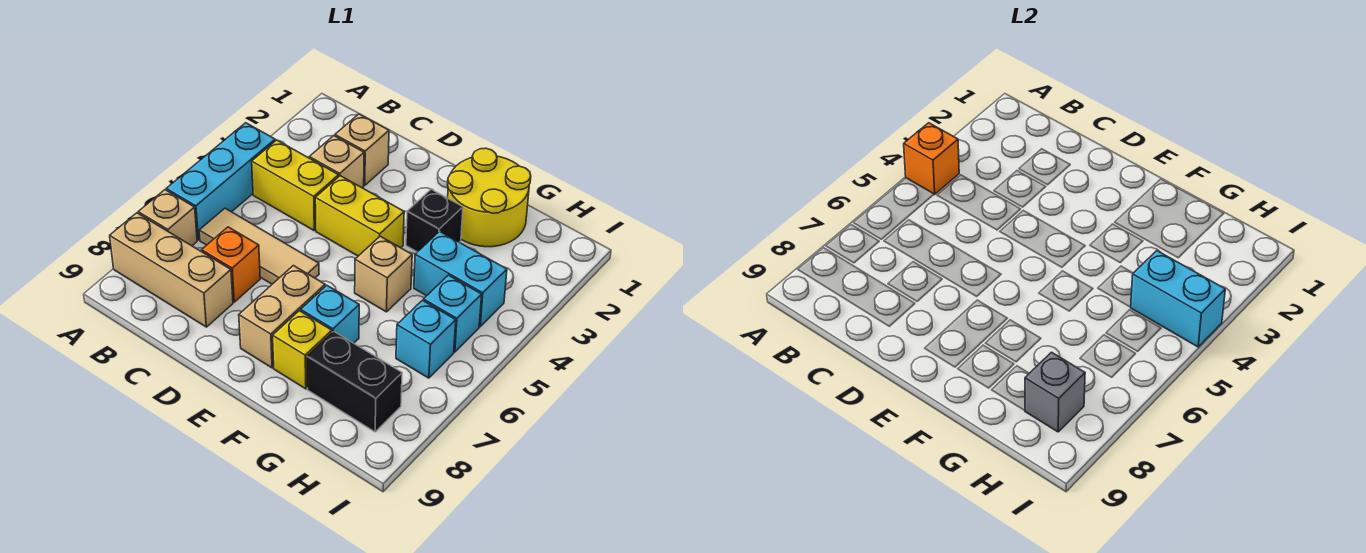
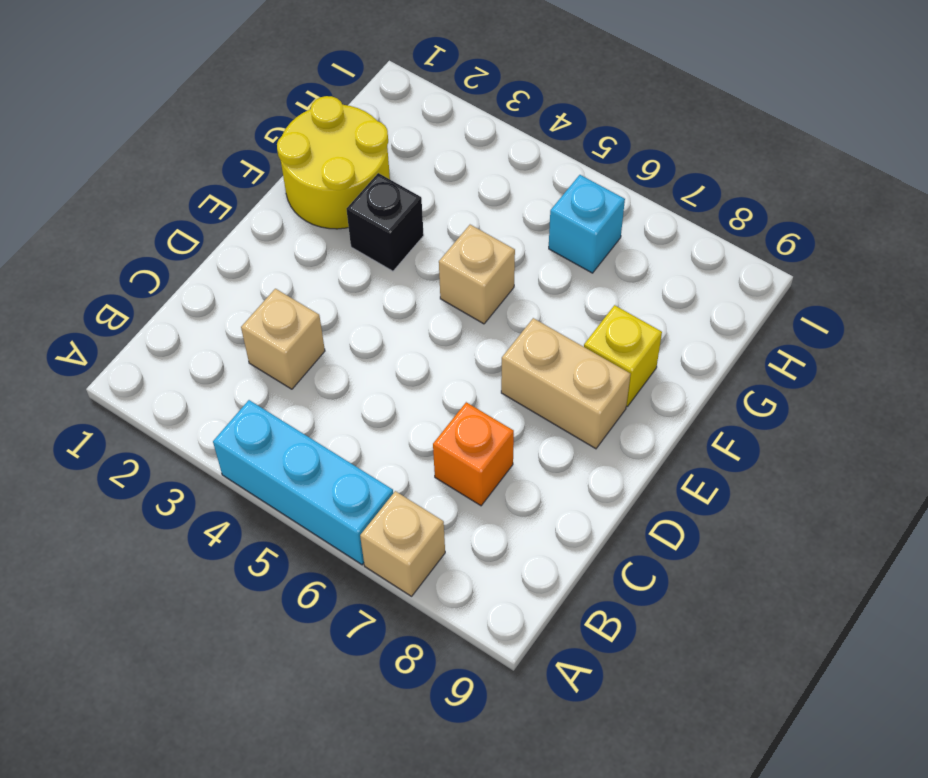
none -> tan 1x3 brick [110,213,233,327]
none -> yellow 1x2 brick [252,140,339,230]
none -> tan 1x3 tile [199,208,319,284]

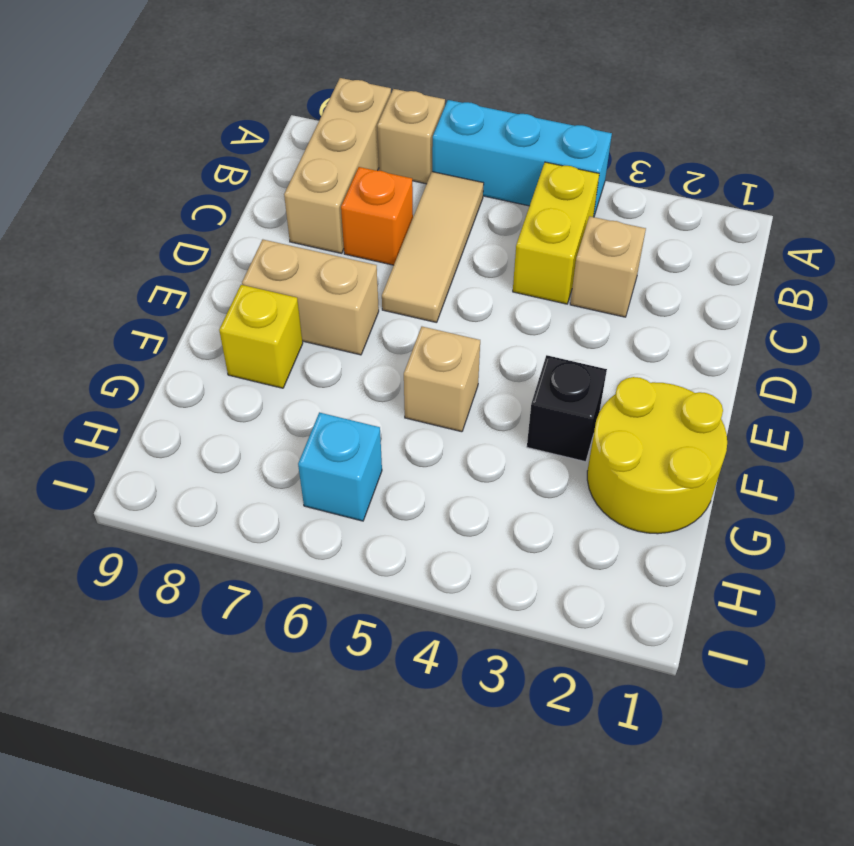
none -> tan 1x1 brick [335,114,389,185]
none -> yellow 1x2 brick [315,176,404,256]
none -> cyan 1x1 brick [301,285,359,343]

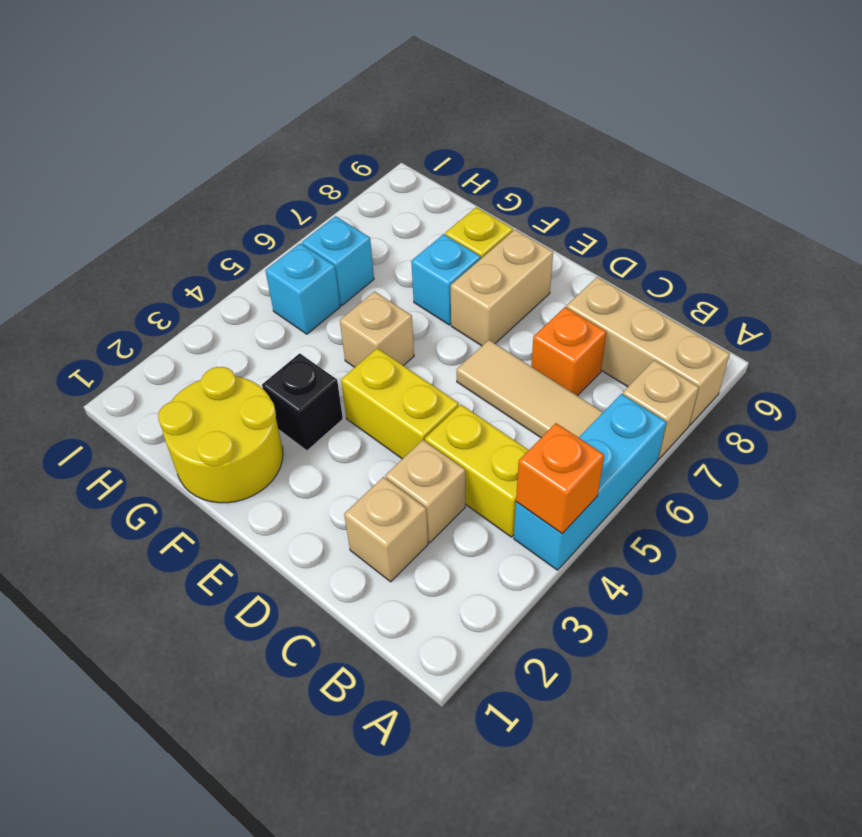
none -> cyan 1x2 brick [414,231,507,327]
none -> black 1x2 brick [307,331,402,432]
none -> cyan 1x2 brick [1131,251,1225,347]

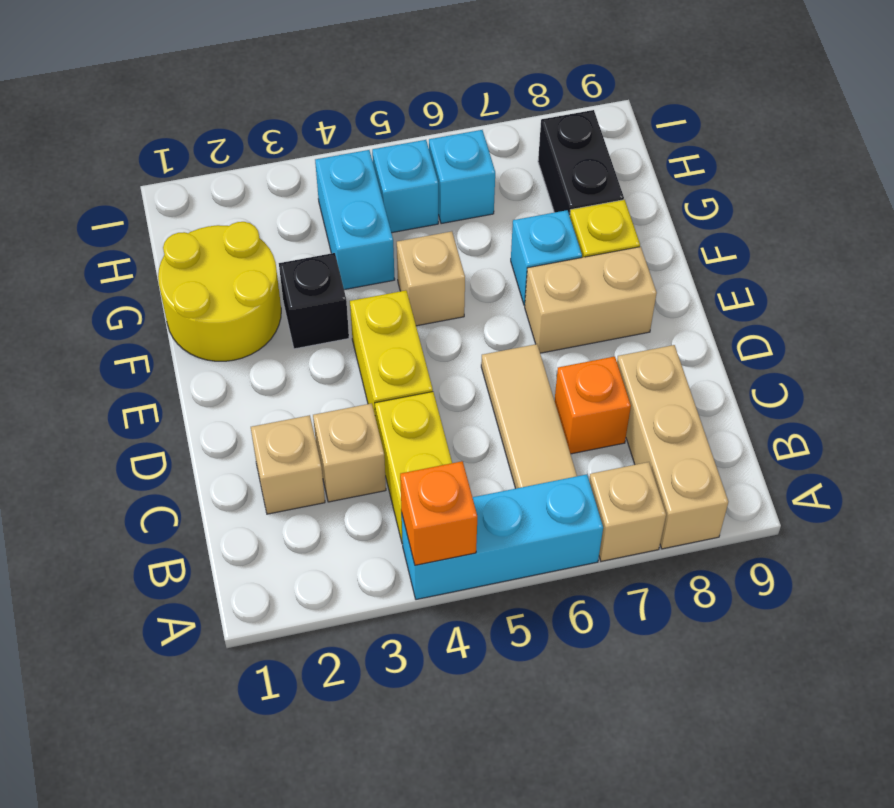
none -> cyan 1x2 brick [1131,251,1225,347]
none -> grey 1x1 brick [1025,352,1085,432]

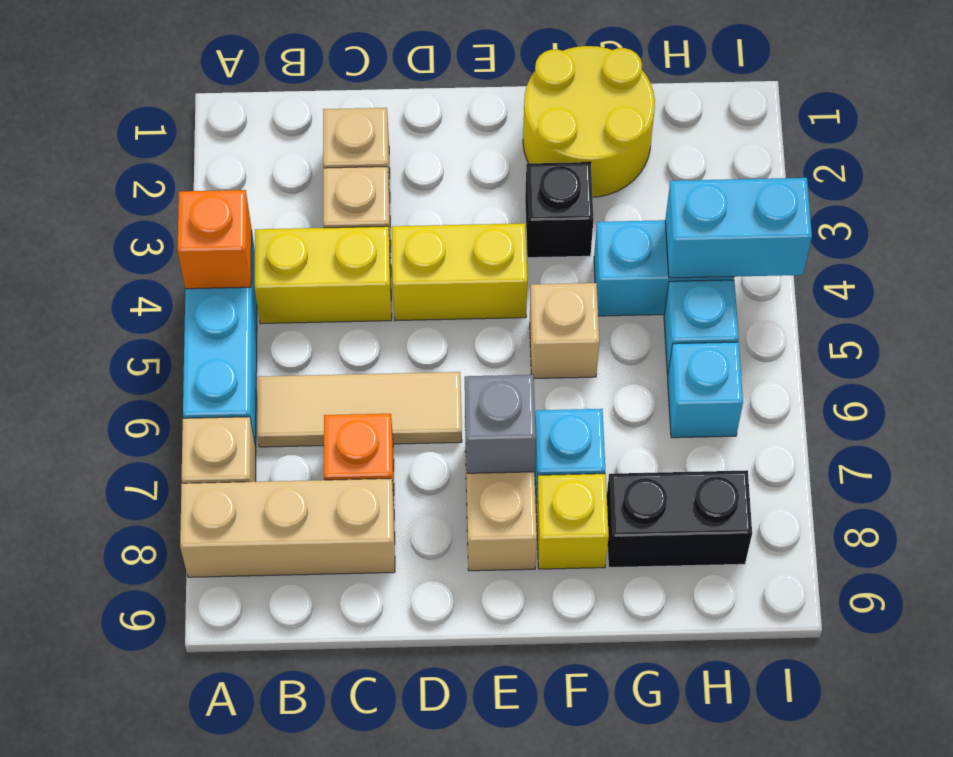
grey 1x1 brick [465,374,536,473] -> grey 1x1 brick moved to [1025,352,1085,432]

